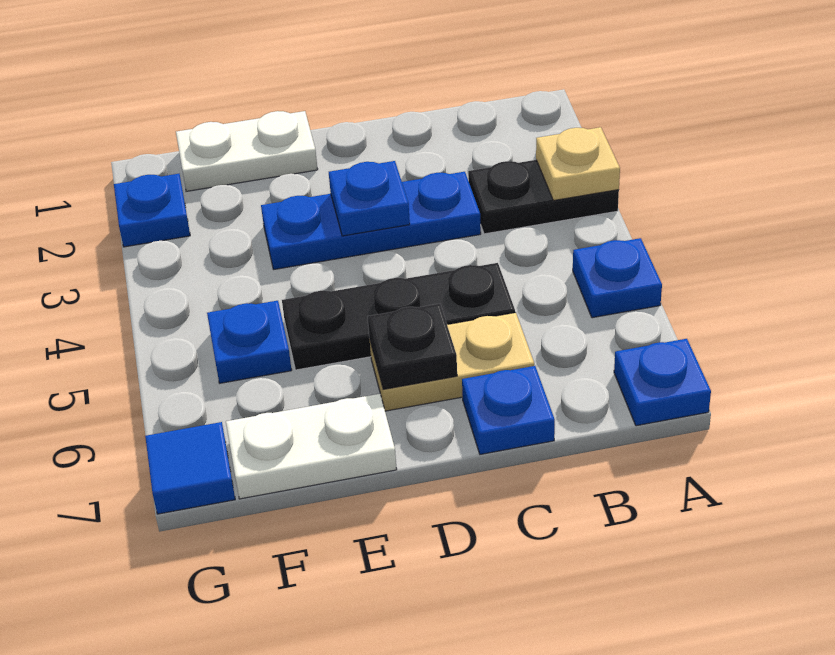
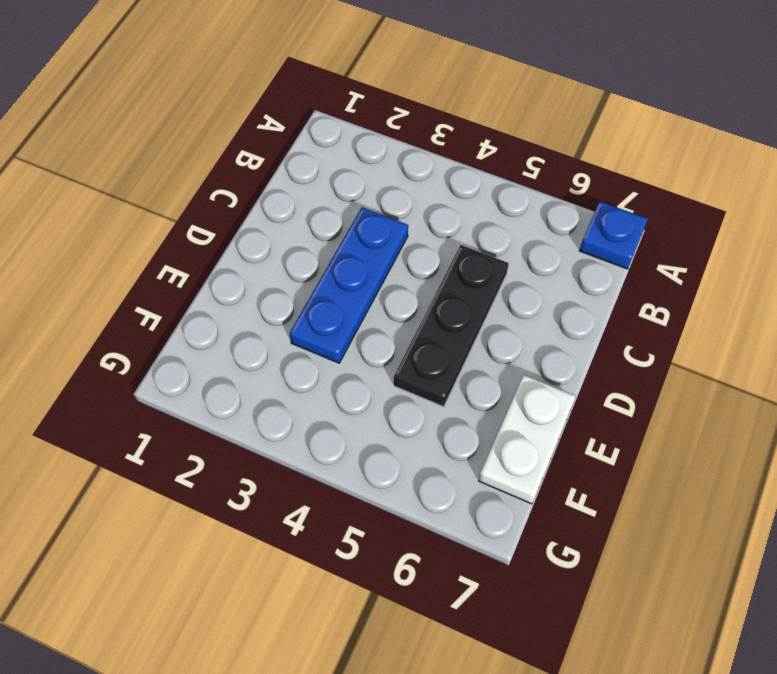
none -> black 1x2 plate [468,160,619,234]
none -> blue 1x1 plate [573,238,662,318]
none -> tan 1x2 plate [370,313,534,411]

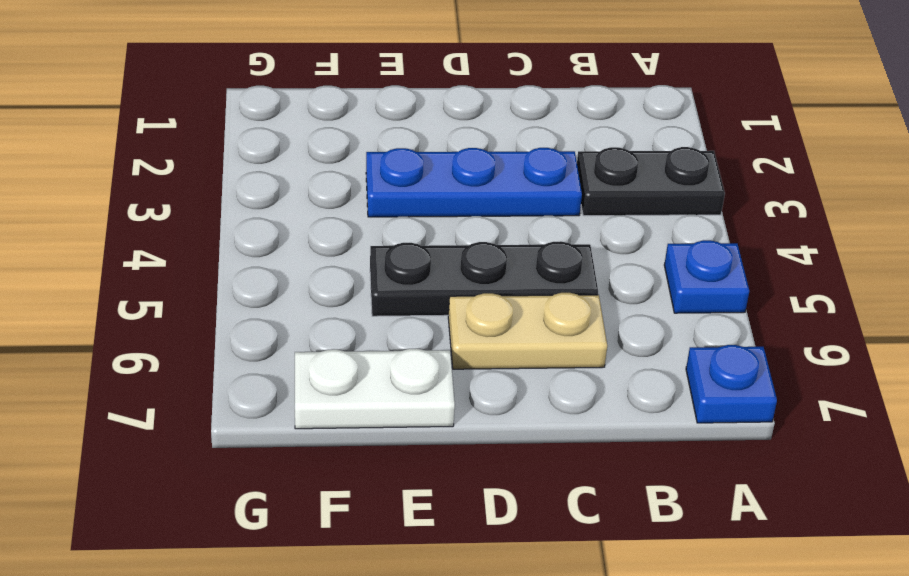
none -> blue 1x1 plate [462,366,555,454]
none -> white 1x2 plate [176,111,318,191]
none -> blue 1x1 plate [207,301,292,383]

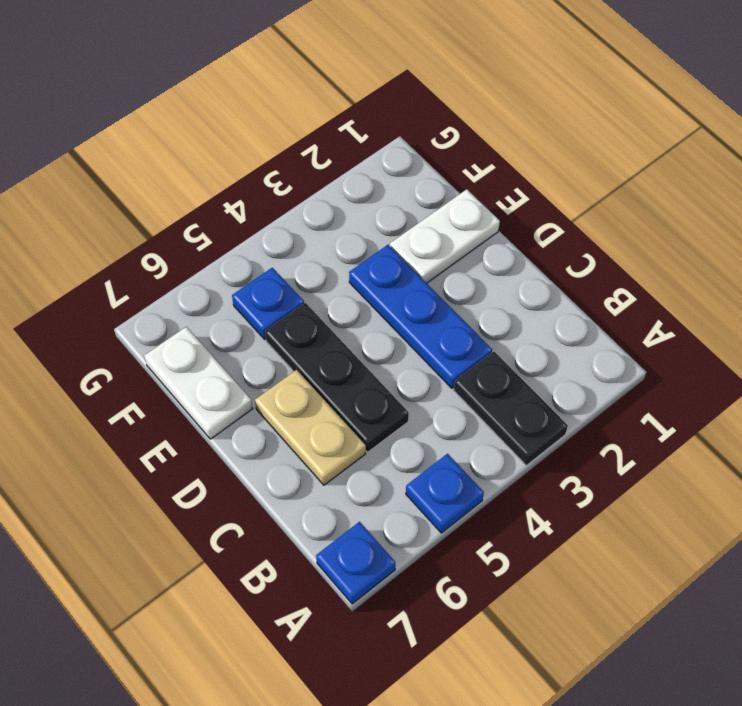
white 1x2 plate [390,189,500,283] -> white 1x2 plate turned to [176,111,318,191]
none -> blue 1x1 plate [462,366,555,454]
none -> blue 1x1 plate [114,174,190,247]
none -> blue 1x1 tile [145,422,235,514]

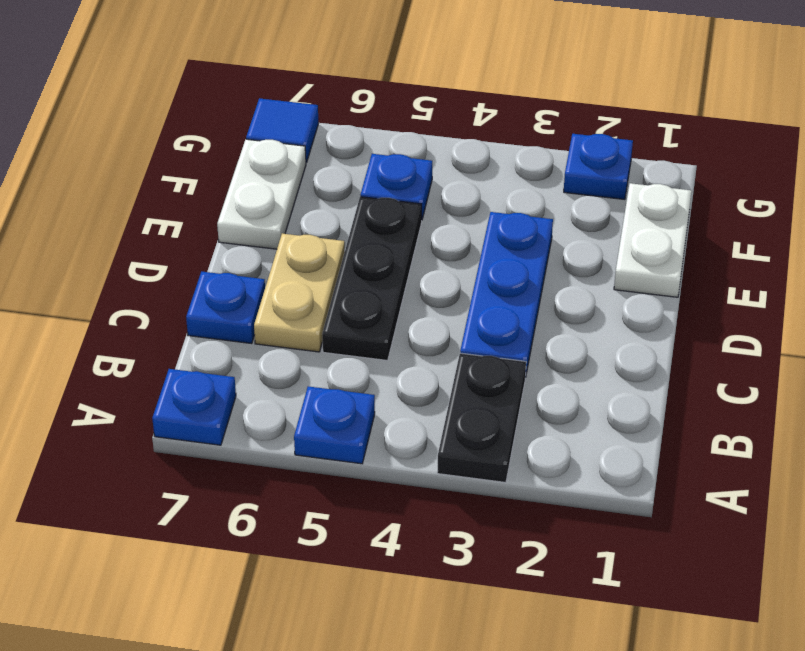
none -> tan 1x1 plate [536,127,620,201]
none -> blue 1x1 plate [329,161,410,236]
none -> black 1x1 plate [368,304,457,389]

